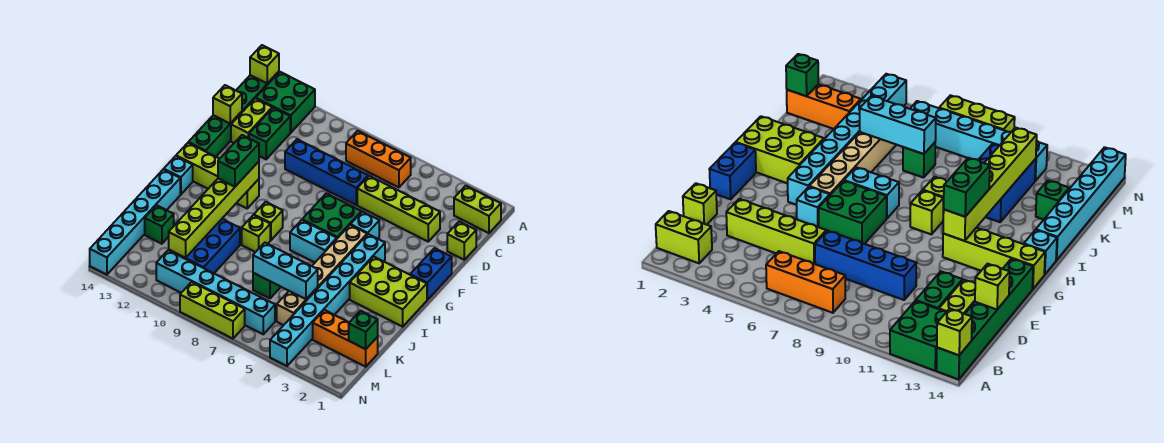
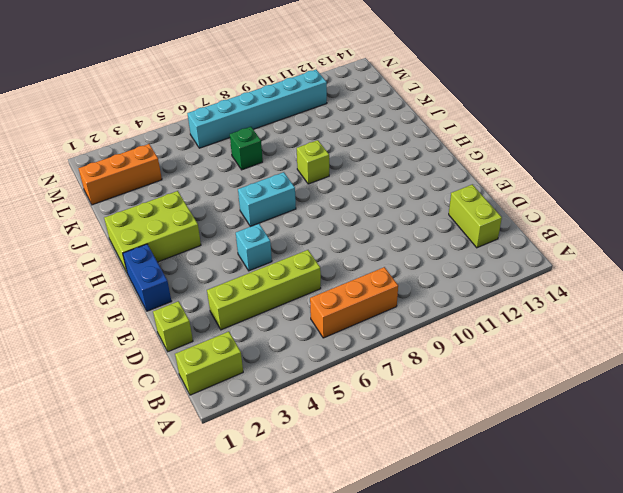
none -> green 2x2 brick [256,72,315,133]
none -> green 1x6 brick [188,72,279,157]
none -> green 1x2 brick [249,108,290,159]
none -> blue 1x4 brick [285,139,368,205]

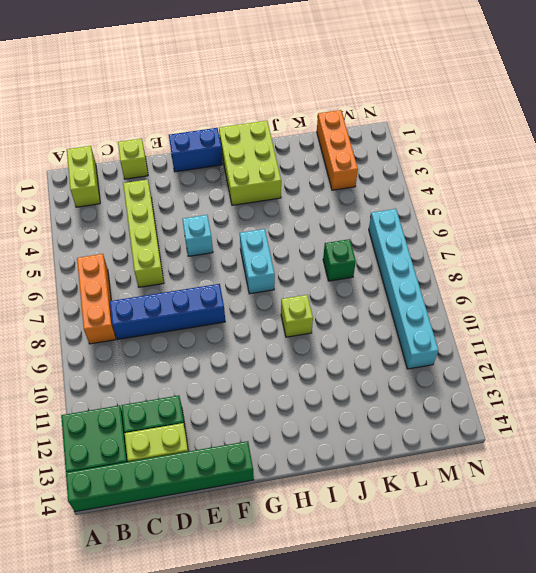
blue 1x4 brick [110,284,225,339] -> blue 1x4 brick turned to [285,139,368,205]
none -> green 2x2 brick [302,193,361,238]
none -> cyan 1x8 brick [270,234,385,366]
none -> tan 1x6 brick [277,225,367,325]
none -> lime 1x4 brick [176,143,259,208]

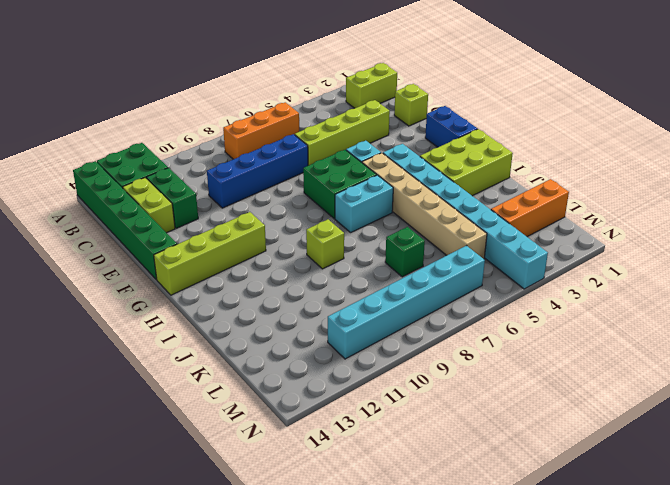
none -> lime 1x1 brick [254,202,283,240]
none -> cyan 1x1 brick [164,156,193,195]
none -> cyan 1x6 brick [90,169,180,275]
none -> blue 2x3 brick [169,219,240,273]

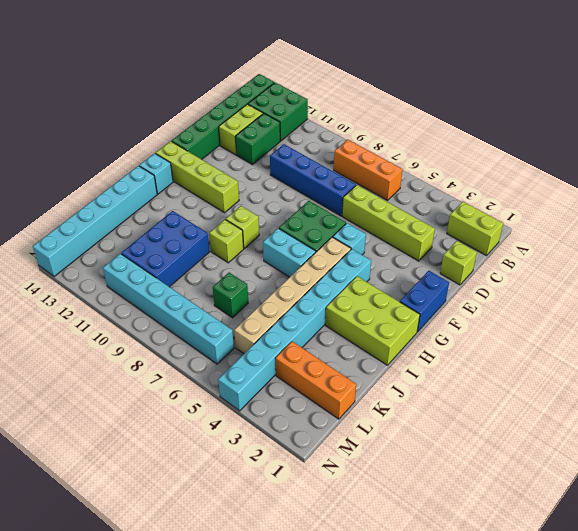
none -> green 1x1 brick [145,205,174,244]
none -> lime 1x3 brick [180,282,245,339]
none -> lime 1x1 brick [250,45,279,83]
none -> lime 1x1 brick [213,85,242,123]

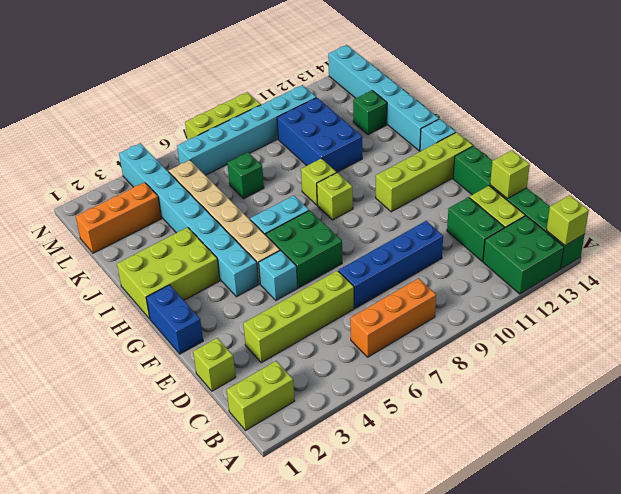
none -> lime 1x6 brick [169,162,259,258]
none -> cyan 1x3 brick [253,243,318,299]
none -> green 1x1 brick [349,311,378,349]
none -> green 1x2 brick [218,135,259,187]

